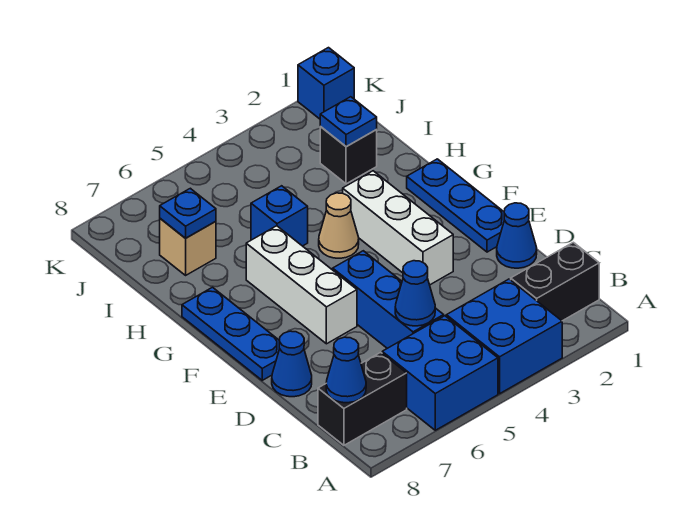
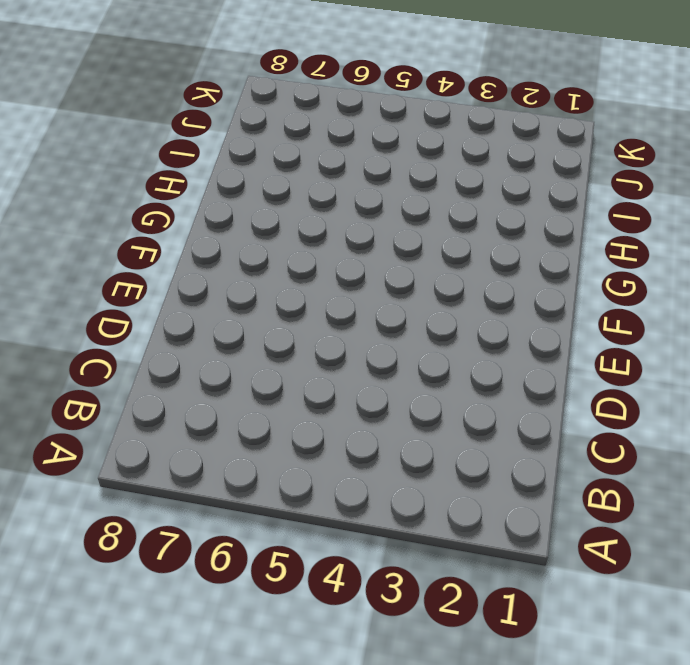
none -> blue 2x2 brick [446,279,562,394]
none -> blue 2x2 brick [382,316,498,430]
none -> black 1x2 brick [511,242,599,321]

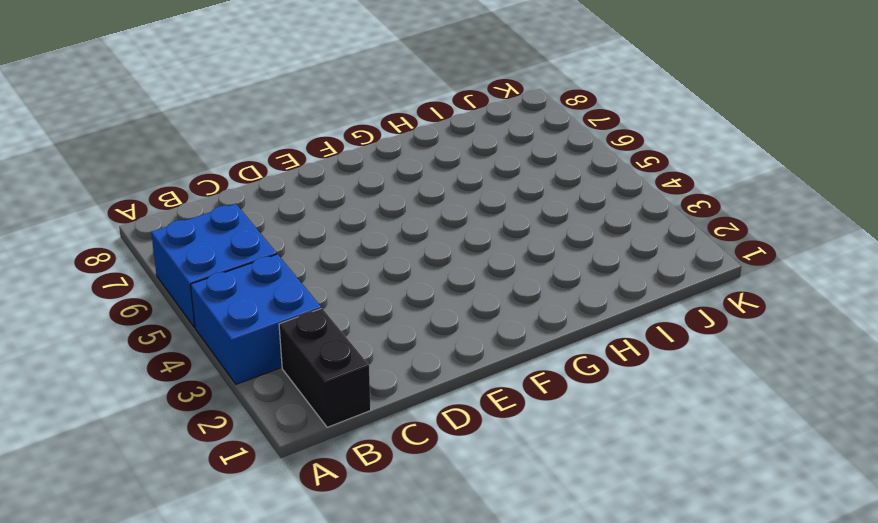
none -> black 1x2 brick [318,352,407,445]
none -> blue 1x3 brick [333,251,444,348]
none -> blue 1x1 cone [497,203,537,268]

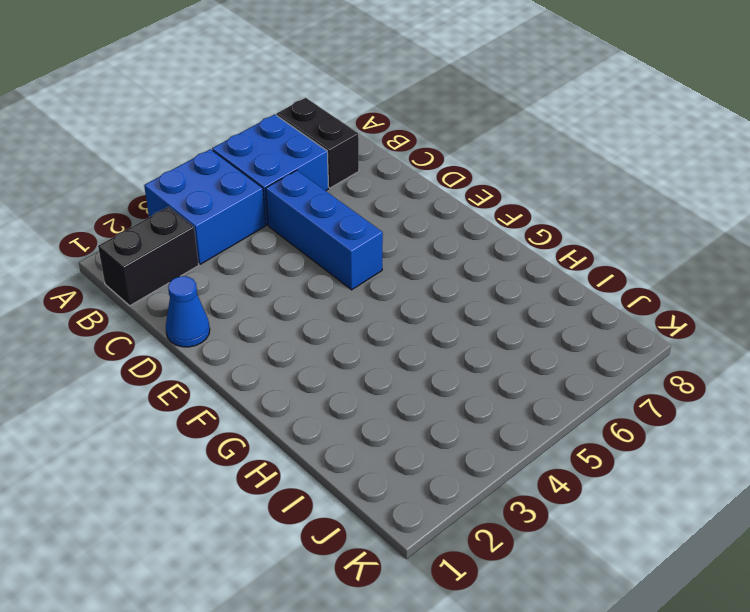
black 1x2 brick [276,98,359,188] -> black 1x2 brick turned to [318,352,407,445]
none -> blue 1x1 cone [272,331,312,397]
none -> blue 1x3 plate [407,159,504,252]
none -> white 1x3 brick [343,171,453,285]

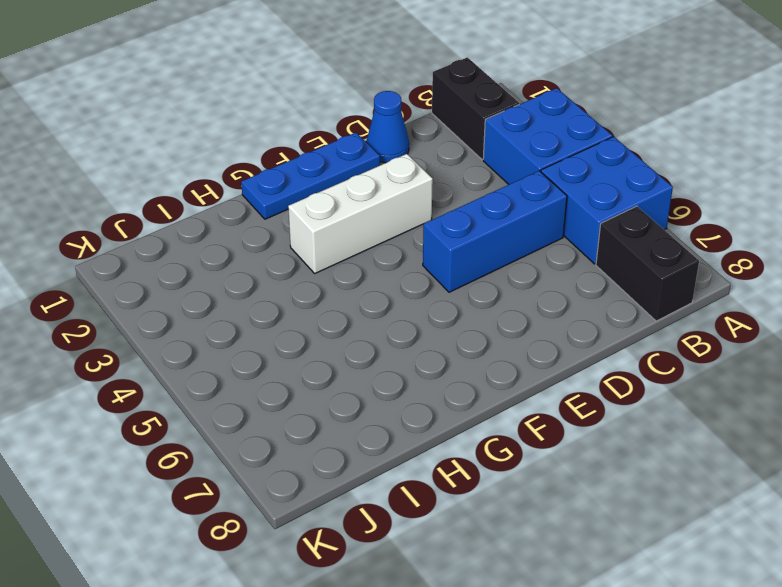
none -> blue 1x1 cone [272,331,312,397]
none -> white 1x3 brick [246,226,357,344]
none -> blue 1x3 plate [182,287,280,380]

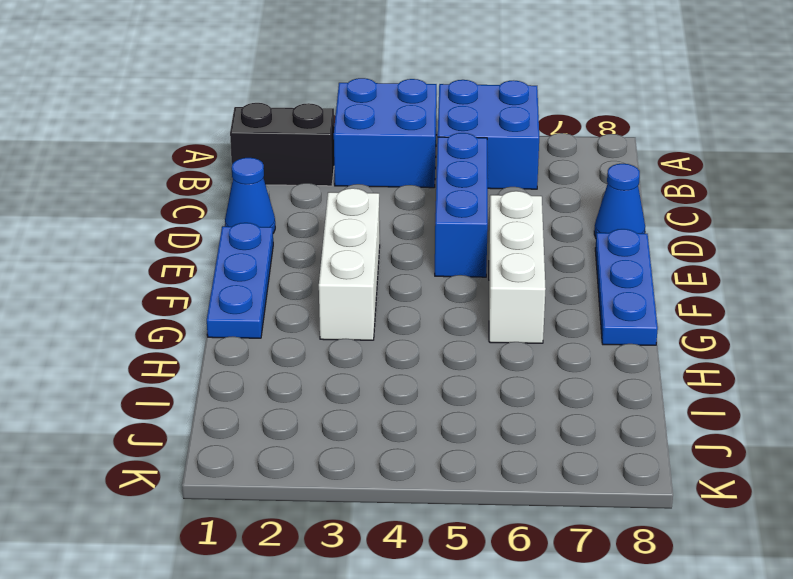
none -> black 1x2 brick [318,352,407,445]
none -> tan 1x1 cone [319,193,359,258]
none -> blue 1x1 brick [251,186,308,246]

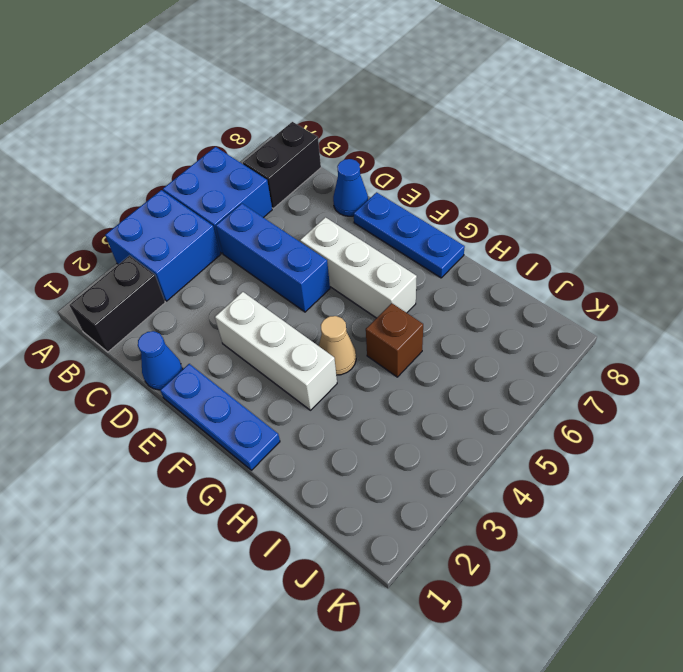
brown 1x1 brick [366,303,423,377] -> blue 1x1 brick [251,186,308,246]
none -> black 1x1 brick [320,127,377,184]
none -> tan 1x1 brick [160,218,216,275]
none -> blue 1x1 brick [298,48,354,119]

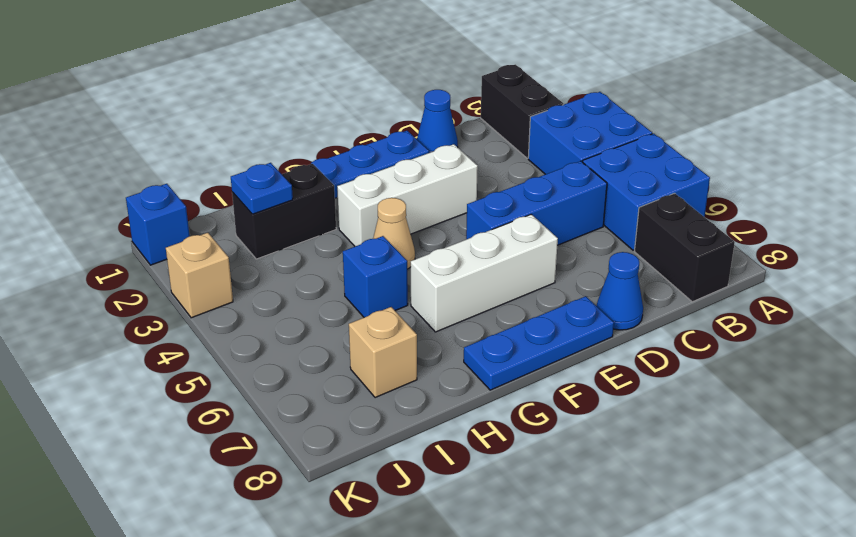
black 1x2 brick [232,164,336,259] -> black 1x1 brick [320,127,377,184]
tan 1x1 brick [166,233,233,318] -> none
none -> blue 1x1 cone [326,337,366,403]
none -> blue 1x1 cone [395,261,435,326]
none -> blue 1x1 plate [160,188,216,238]

